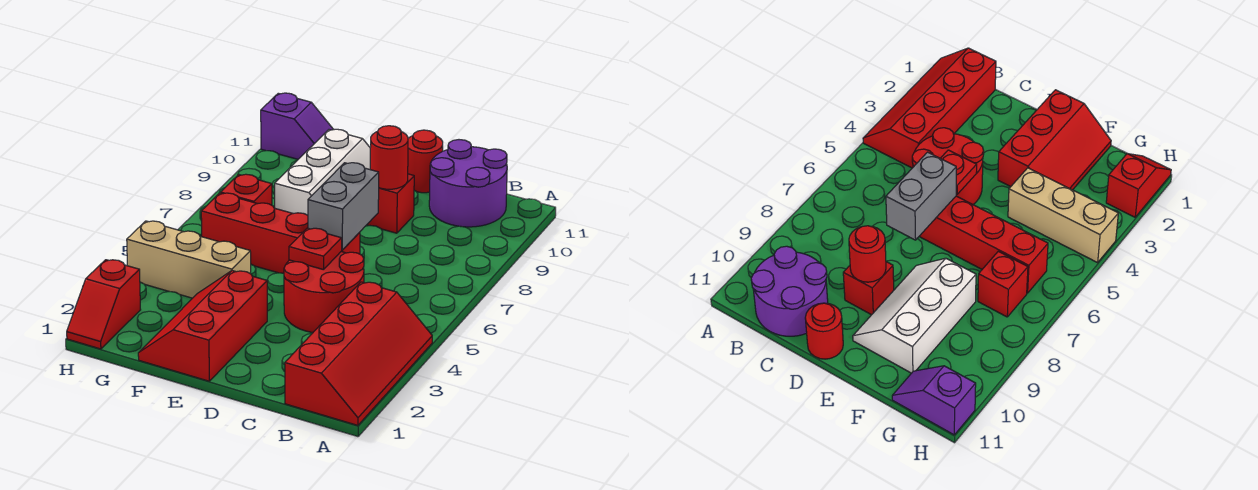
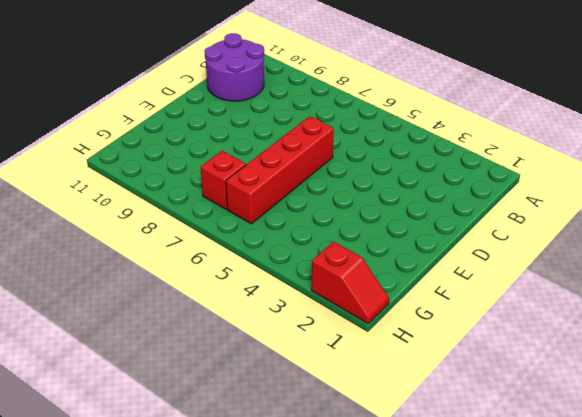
none -> red 2x4 slope [285,282,432,425]
none -> red 2x2 round brick [284,252,364,333]
none -> red 1x1 brick [367,174,414,233]

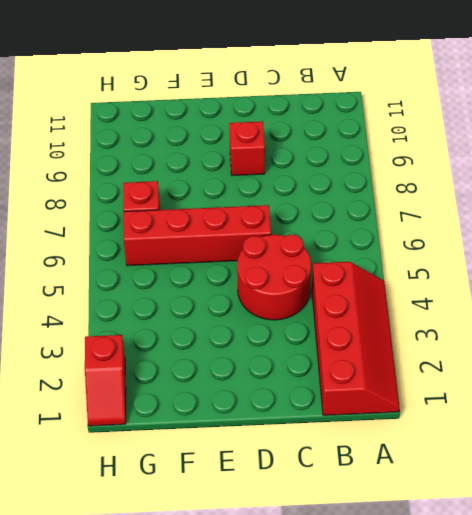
none -> purple 2x2 round brick [429,140,507,227]
none -> red 1x1 round brick [408,130,443,193]
none -> red 2x3 slope [138,271,267,381]

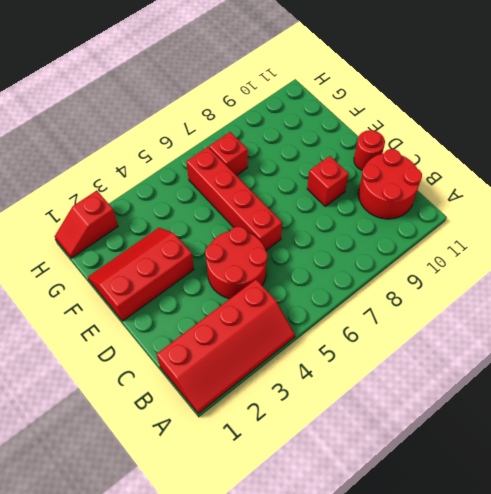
red 2x2 round brick [358,149,422,219] -> purple 2x2 round brick [429,140,507,227]
none -> white 2x3 slope [275,129,370,215]
none -> tan 1x3 brick [127,221,251,298]
none -> purple 1x2 slope [261,93,334,159]

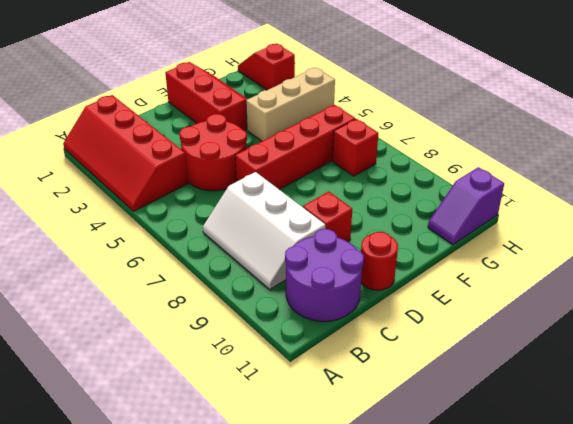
white 2x3 slope [203,172,325,289] -> white 2x3 slope moved to [275,129,370,215]
none -> red 1x1 plate [289,228,342,270]
none -> grey 1x2 brick [308,163,379,250]
none -> red 1x1 round brick [370,126,408,189]

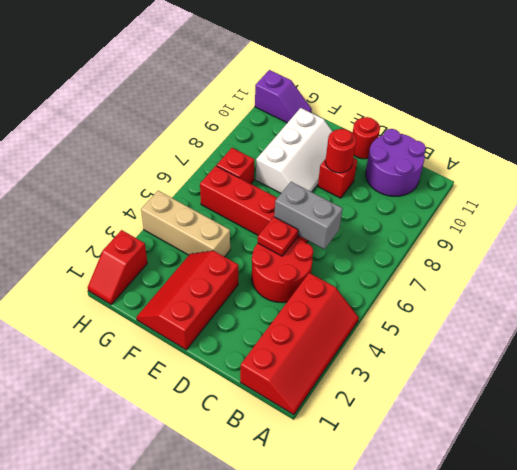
grey 1x2 brick [274,182,343,249] -> grey 1x2 brick turned to [308,163,379,250]

